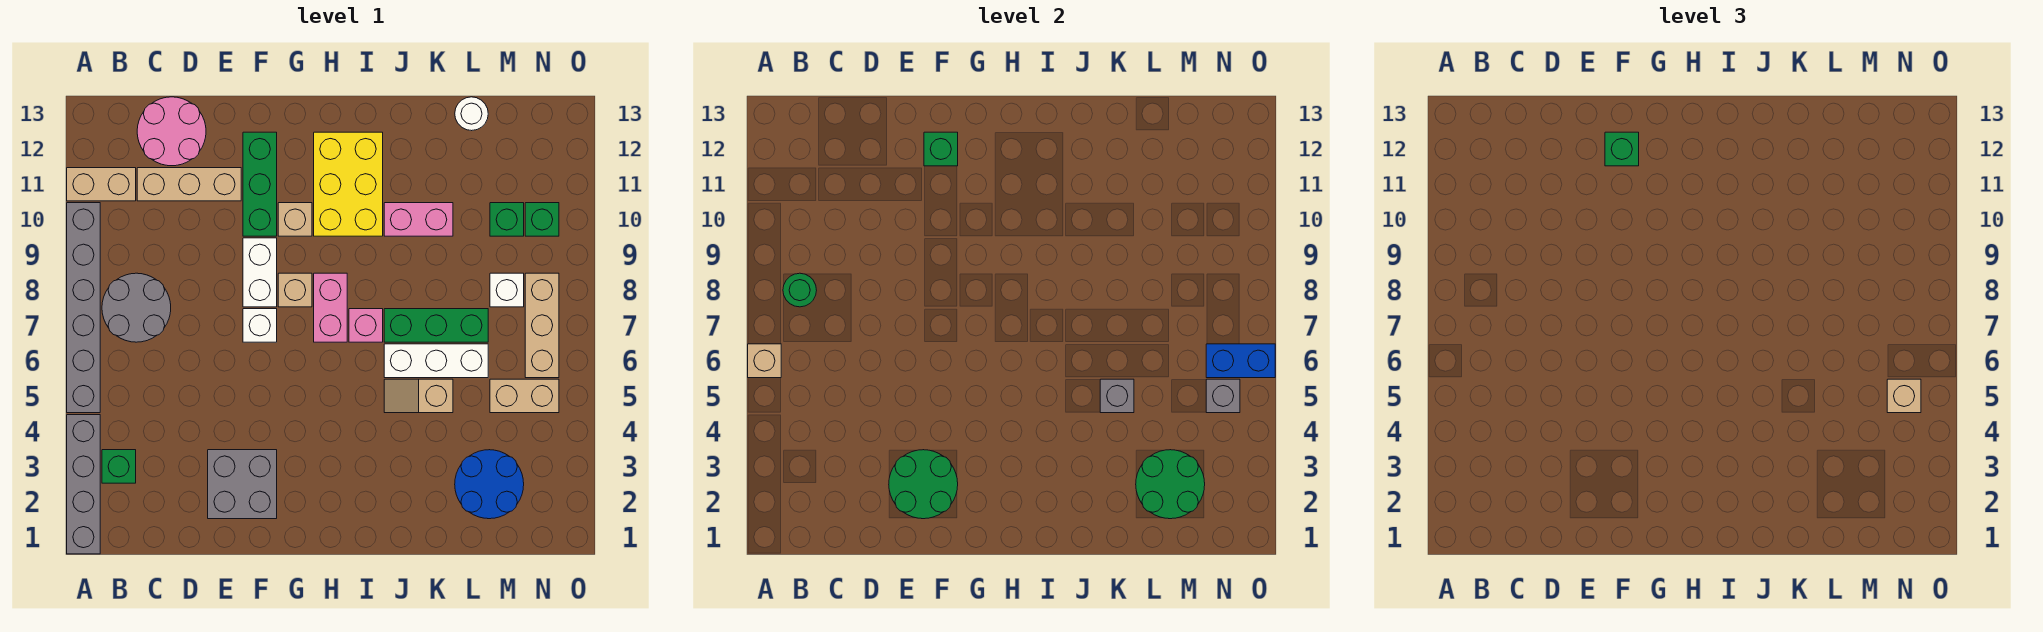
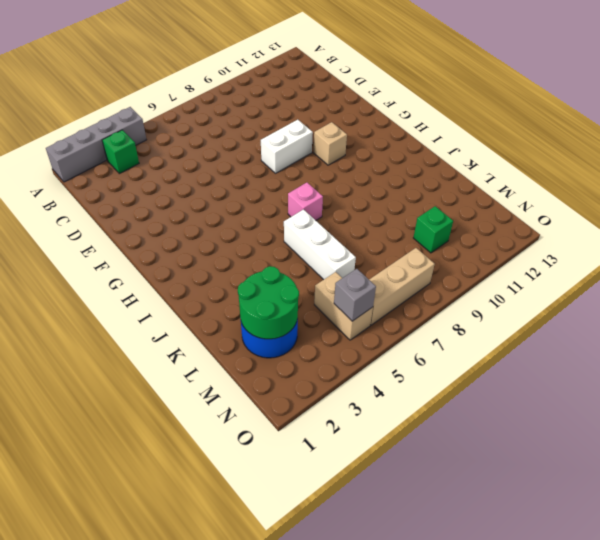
none -> grey 1x6 brick [67,203,100,413]
none -> tan 1x2 brick [67,168,136,201]
none -> grey 2x2 round brick [102,273,171,342]
none -> tan 1x3 brick [137,168,241,201]

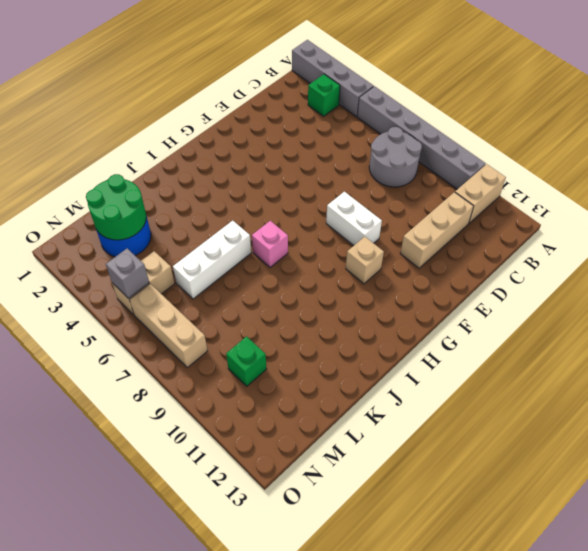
none -> pink 2x2 round brick [137,97,206,166]
none -> grey 2x2 brick [208,450,277,519]
none -> white 1x1 brick [243,309,277,342]
none -> green 1x3 brick [243,132,277,236]

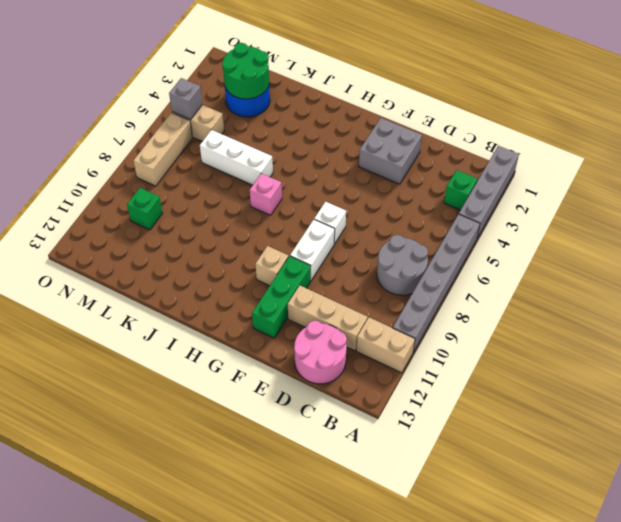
none -> tan 1x1 brick [278,273,312,307]
none -> pink 1x2 brick [314,273,347,342]
none -> yellow 2x3 brick [314,132,383,236]
none -> tan 1x2 slope [384,379,453,413]

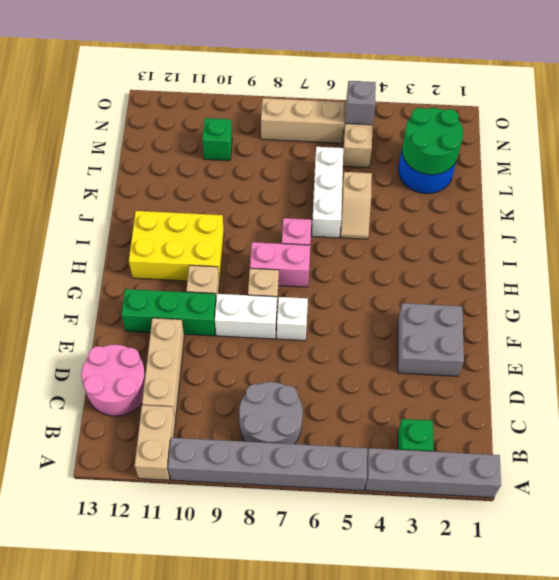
none -> green 1x3 brick [384,309,488,342]
none -> pink 1x2 brick [384,203,453,236]
none -> white 1x1 round brick [455,97,488,131]
none -> white 1x1 brick [490,273,524,307]

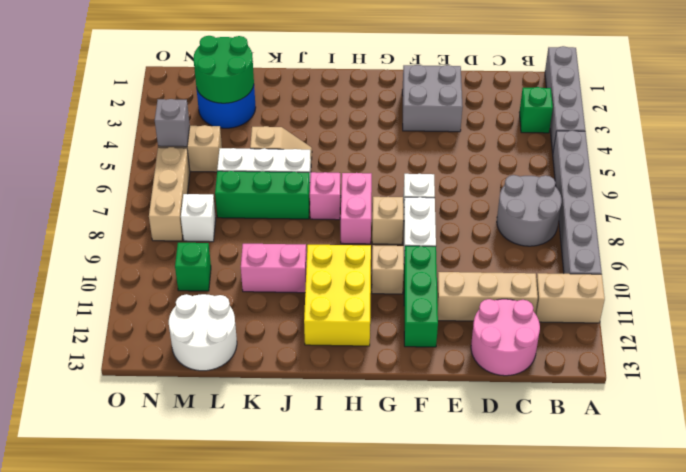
white 2x2 round brick [169,294,237,371] -> white 1x1 round brick [455,97,488,131]
none -> green 1x1 brick [525,203,559,236]
none -> tan 1x1 brick [748,344,781,378]
none -> green 1x1 round brick [783,273,817,307]
none -> green 2x2 round brick [889,450,958,519]

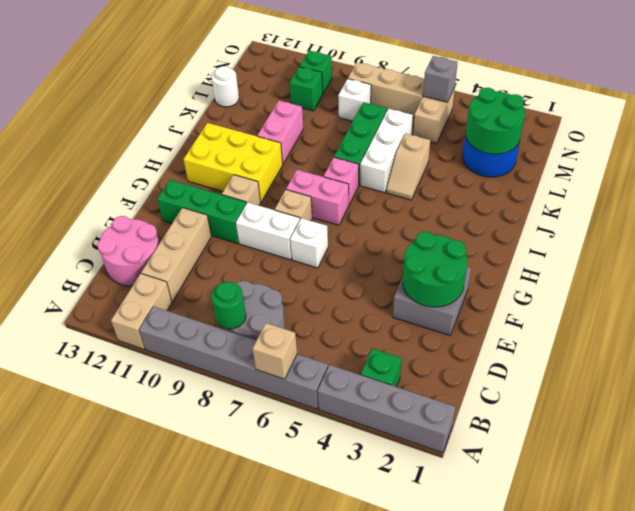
none -> green 1x1 brick [924,132,958,166]
none -> grey 1x1 brick [1100,379,1134,413]
none -> blue 1x2 brick [1206,344,1275,378]
none -> green 1x1 brick [1605,132,1639,166]

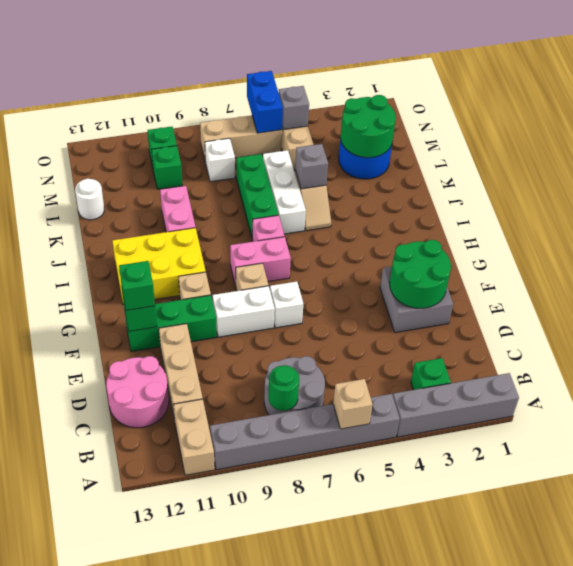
none -> tan 1x1 brick [1887,379,1921,413]

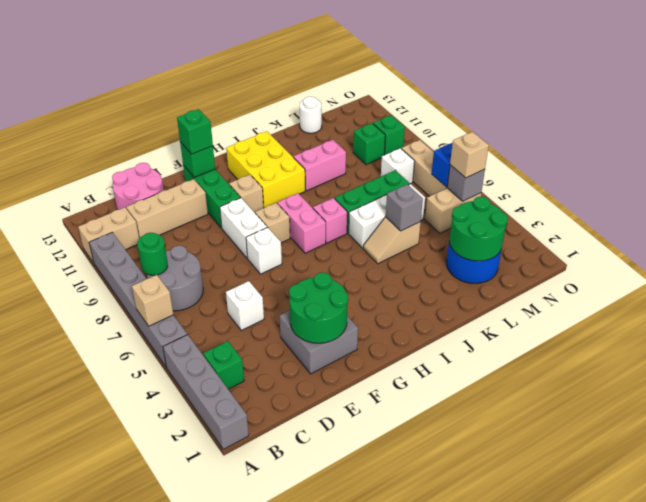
white 1x1 brick [226,281,264,330] -> none

